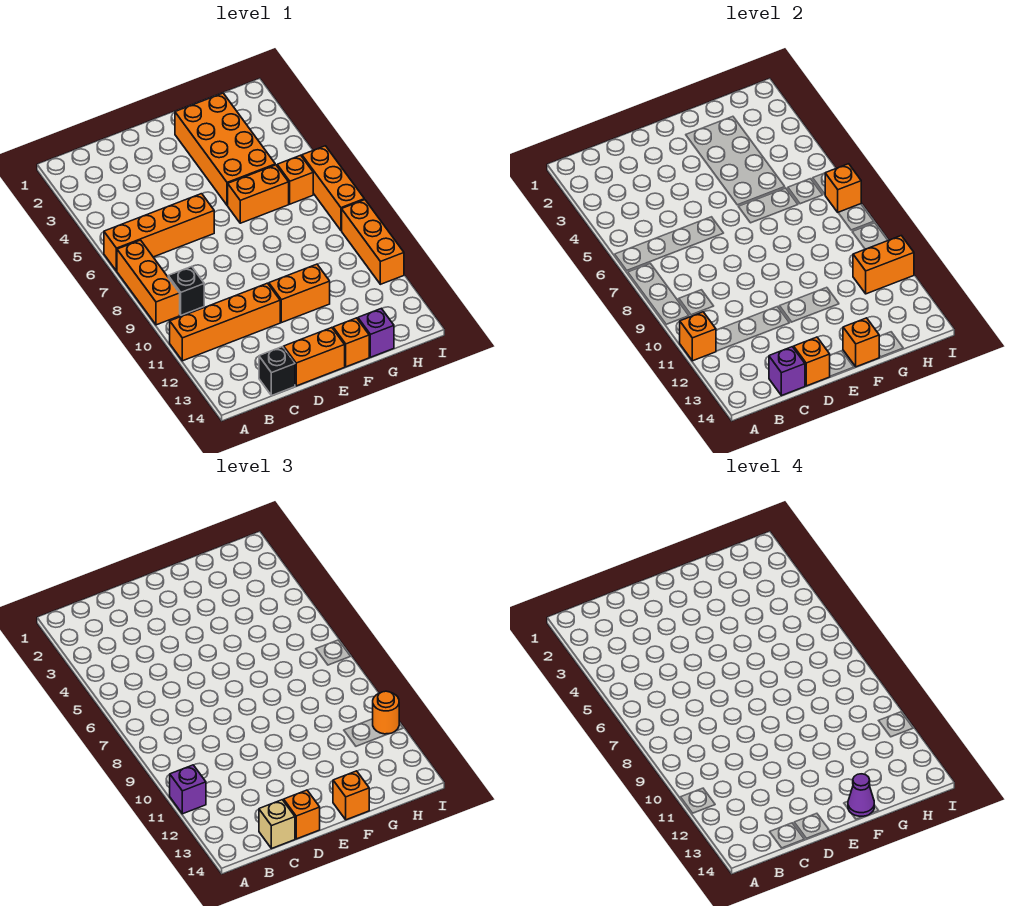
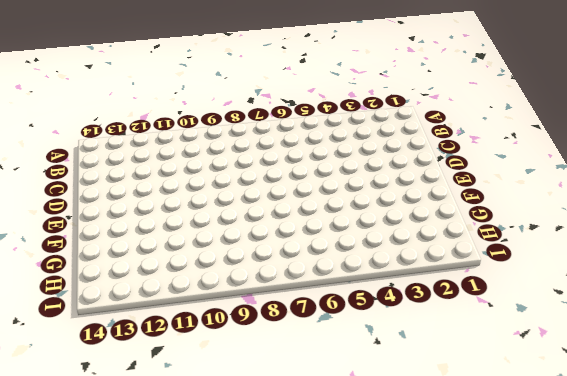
none -> orange 1x4 brick [104,194,214,271]
none -> orange 1x3 brick [117,240,180,325]
none -> orange 1x4 brick [170,283,280,361]

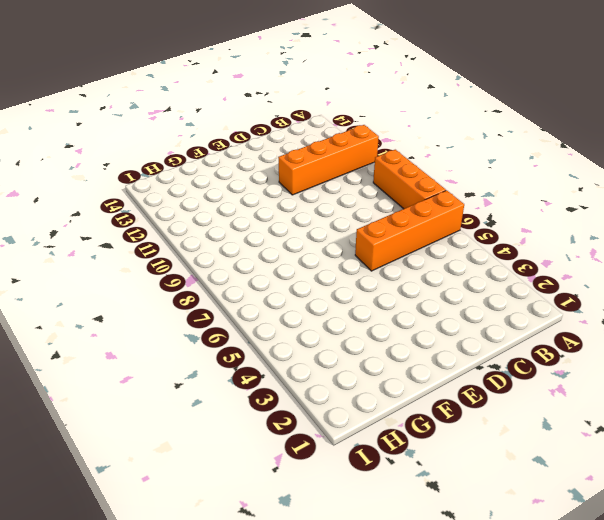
none -> black 1x1 brick [168,266,204,315]
none -> black 1x1 brick [259,347,295,396]
none -> orange 1x2 brick [284,328,345,386]

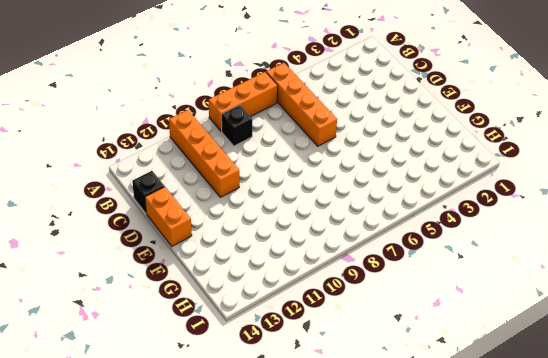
none -> orange 1x2 brick [269,264,330,323]
none -> orange 2x4 brick [175,93,275,205]
none -> orange 1x2 brick [228,165,289,223]

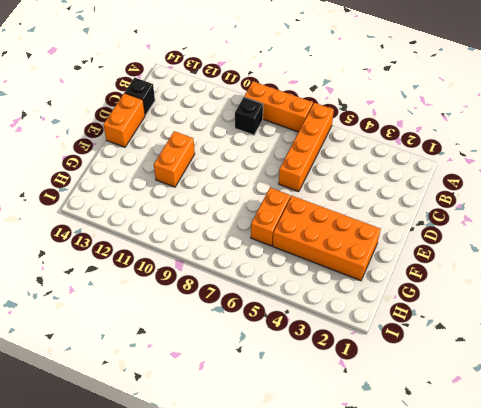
none -> orange 1x4 brick [170,283,280,361]
none -> orange 1x1 brick [333,318,369,367]
none -> purple 1x1 brick [358,308,394,357]

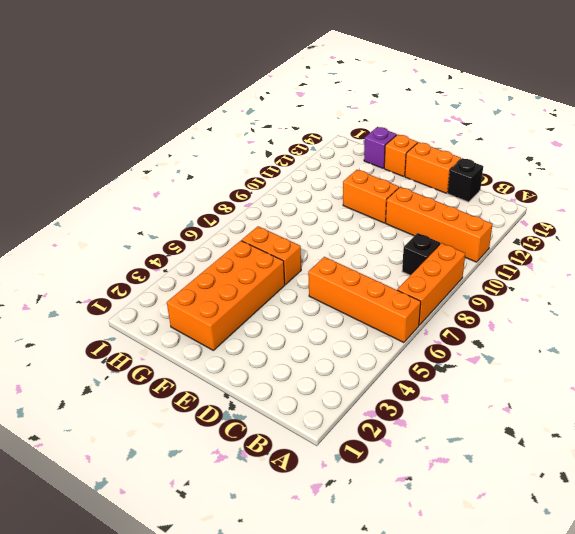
none -> orange 1x1 brick [277,155,313,204]
none -> orange 1x3 brick [302,146,364,230]
none -> orange 1x3 brick [342,200,404,284]

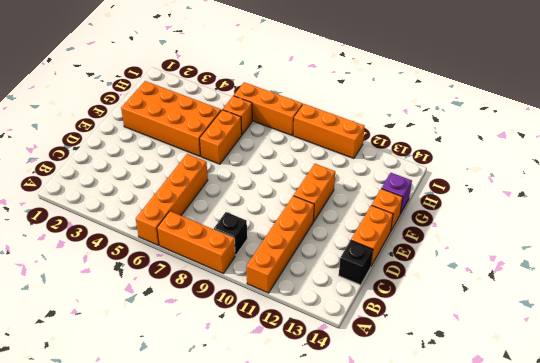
none -> orange 1x1 brick [680,312,716,361]
none -> purple 1x1 brick [769,347,805,396]
none -> orange 1x1 brick [794,337,830,386]

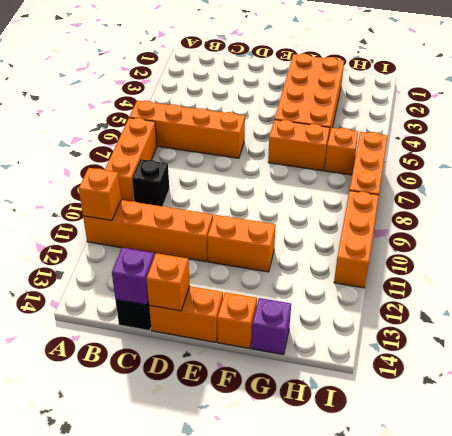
none -> orange 1x1 brick [843,318,879,367]
none -> orange 1x2 brick [853,236,914,294]
none -> orange 1x1 brick [825,164,861,212]

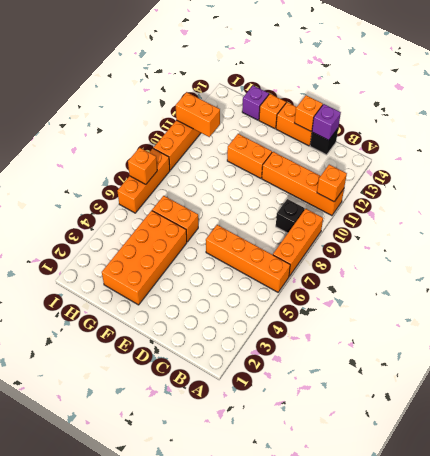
none -> orange 1x1 brick [277,155,313,204]
none -> orange 1x1 brick [843,318,879,367]
none -> purple 1x1 brick [170,765,206,814]

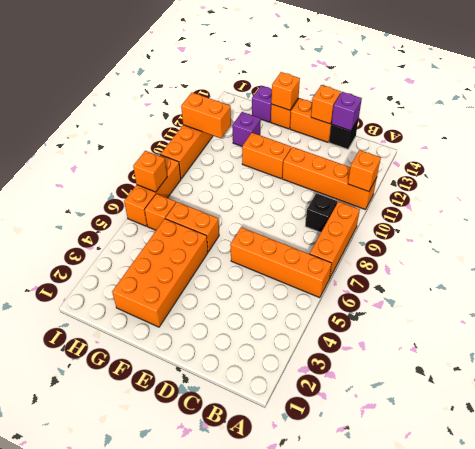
purple 1x1 brick [232,112,261,146] -> purple 1x1 brick moved to [170,765,206,814]
none -> tan 1x1 brick [259,800,295,849]
none -> orange 1x1 brick [284,790,320,839]
none -> orange 1x1 brick [333,771,369,820]

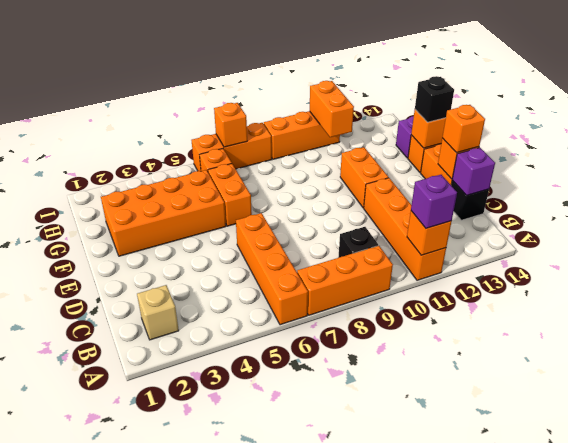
tan 1x1 brick [137,285,179,340] -> tan 1x1 brick moved to [259,800,295,849]
black 1x1 brick [415,76,454,122] -> orange 1x1 brick [333,771,369,820]
none -> orange 1x1 round brick [373,691,399,734]
none -> purple 1x1 cone [848,774,874,816]

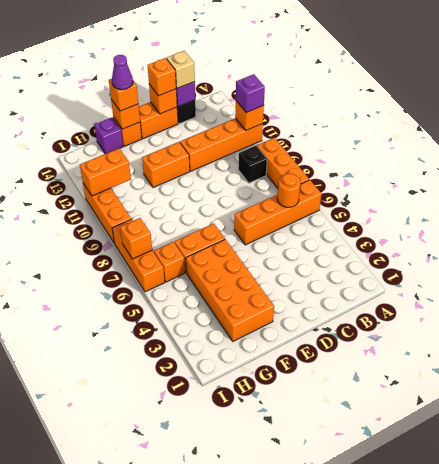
orange 1x1 round brick [277,173,301,207] -> orange 1x1 round brick moved to [373,691,399,734]

